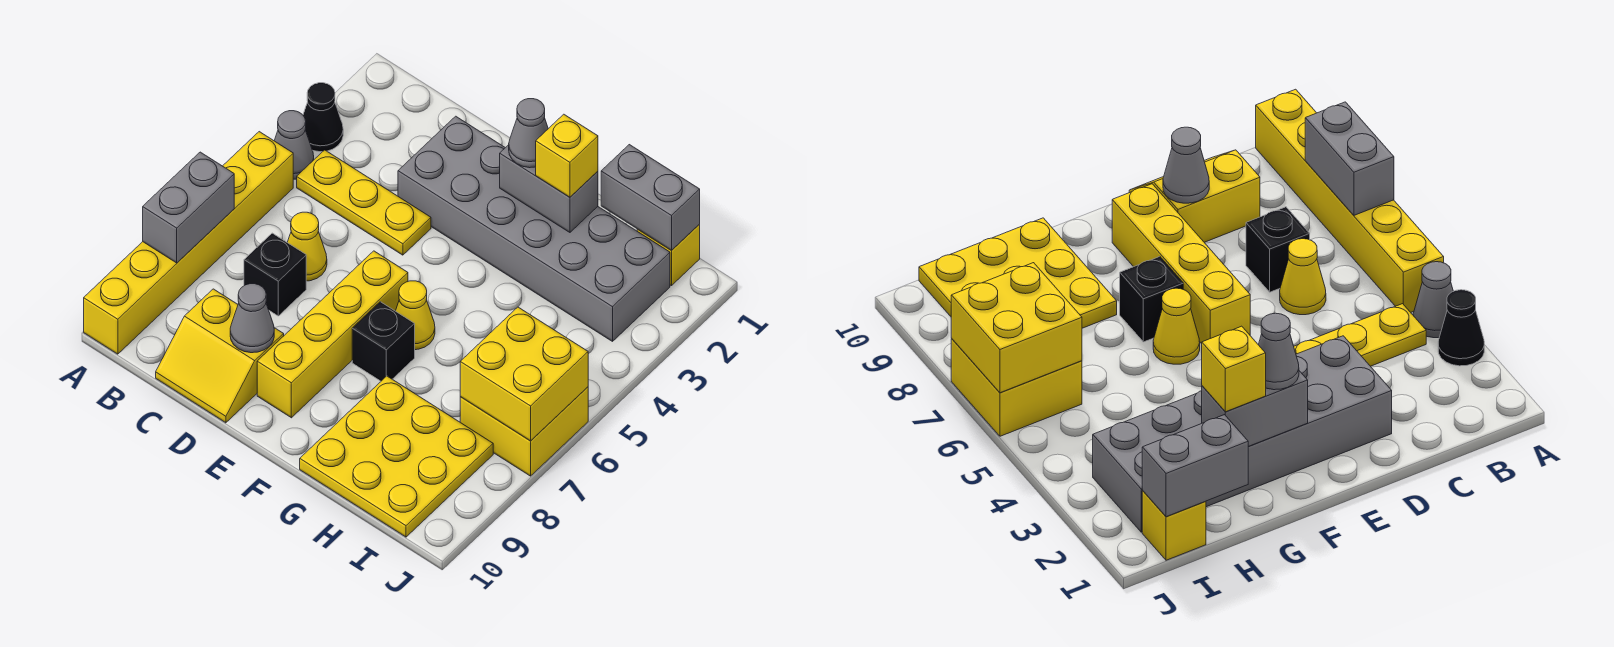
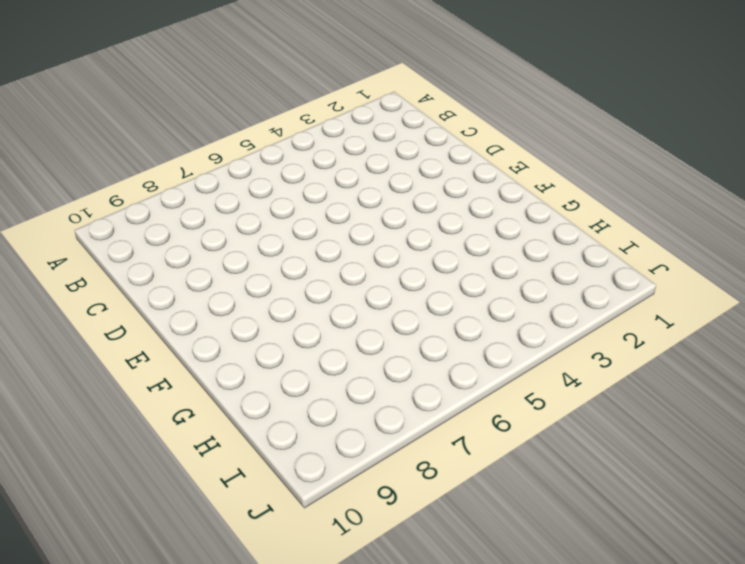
none -> black 1x1 cone [303,83,343,152]
none -> grey 1x1 cone [274,111,314,179]
none -> yellow 1x6 brick [84,132,293,354]

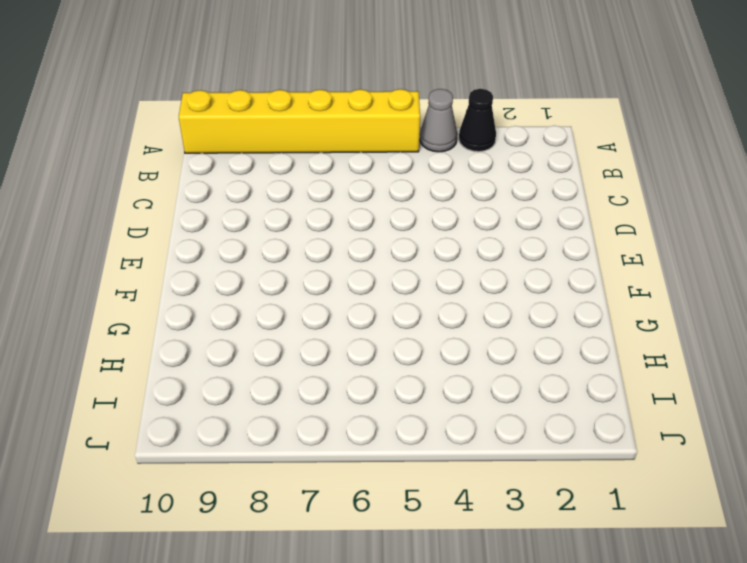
none -> yellow 1x3 plate [297,150,431,255]
none -> yellow 1x1 cone [287,212,327,281]
none -> black 1x1 brick [244,233,306,316]

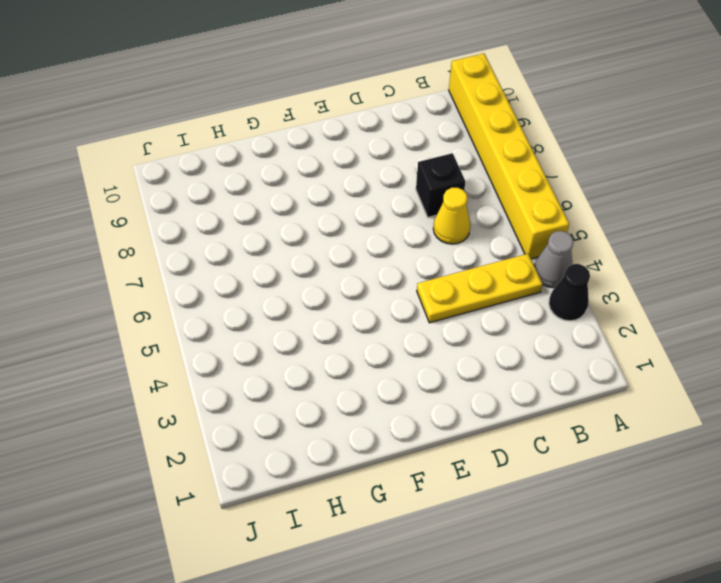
none -> yellow 2x2 slope [156,289,284,423]
none -> grey 2x6 brick [398,116,670,341]
none -> yellow 1x4 brick [257,251,408,418]

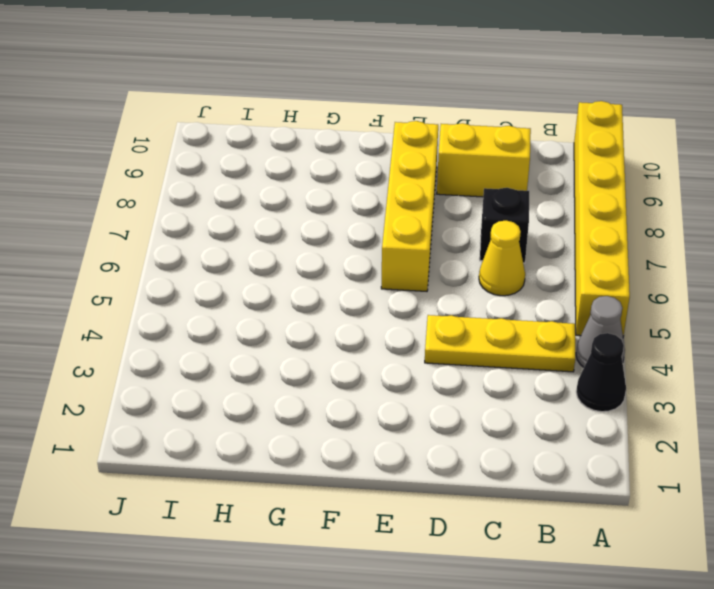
none -> grey 2x6 brick [398,116,670,341]
none -> yellow 1x1 cone [396,281,435,350]
none -> black 1x1 brick [352,302,415,381]

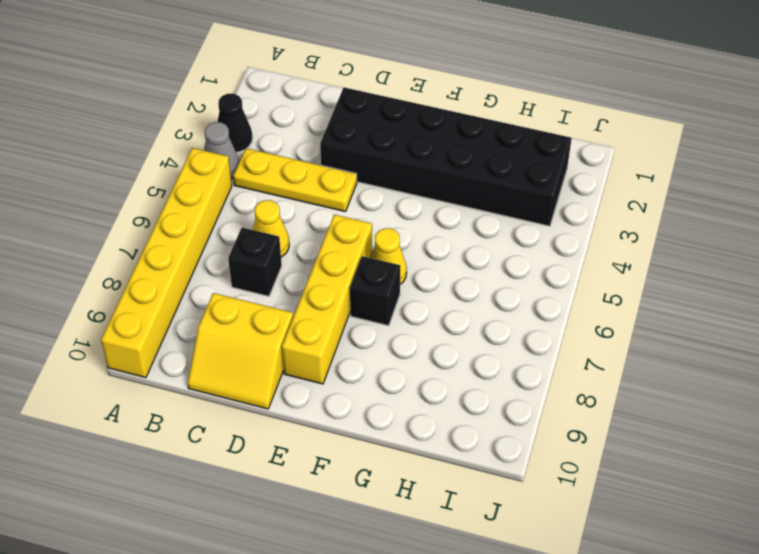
black 2x6 brick [320,87,572,226] -> grey 2x6 brick [398,116,670,341]
none -> yellow 3x3 plate [300,376,493,537]
none -> yellow 1x1 brick [637,225,700,286]
none -> yellow 2x2 brick [460,387,588,476]

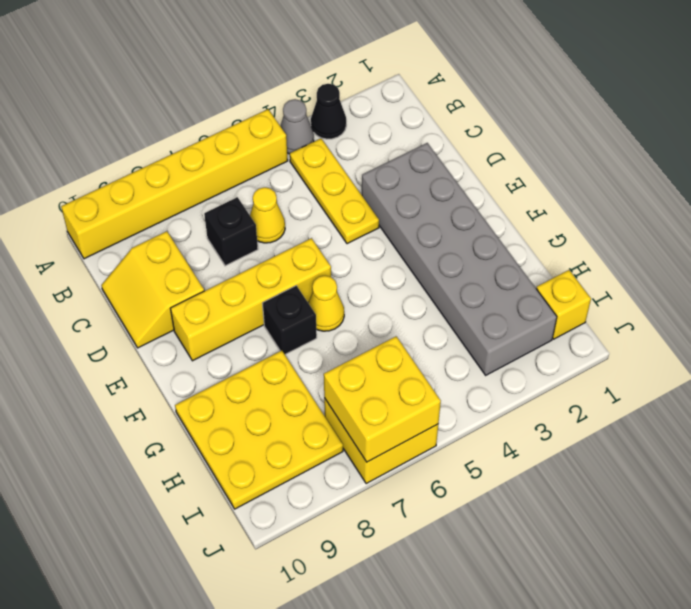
none -> grey 1x2 brick [143,152,234,263]
none -> grey 1x1 cone [230,284,274,353]
none -> grey 1x2 brick [500,145,598,232]

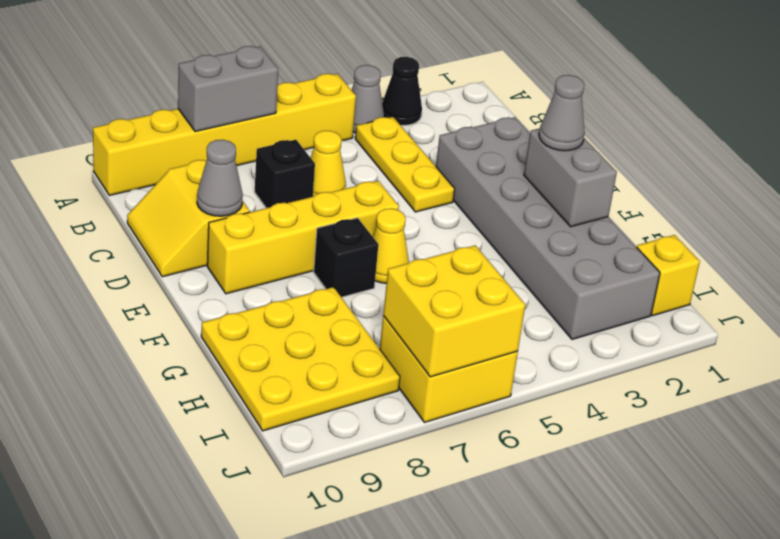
none -> grey 1x2 brick [601,145,700,251]
none -> yellow 1x1 brick [536,114,598,197]

